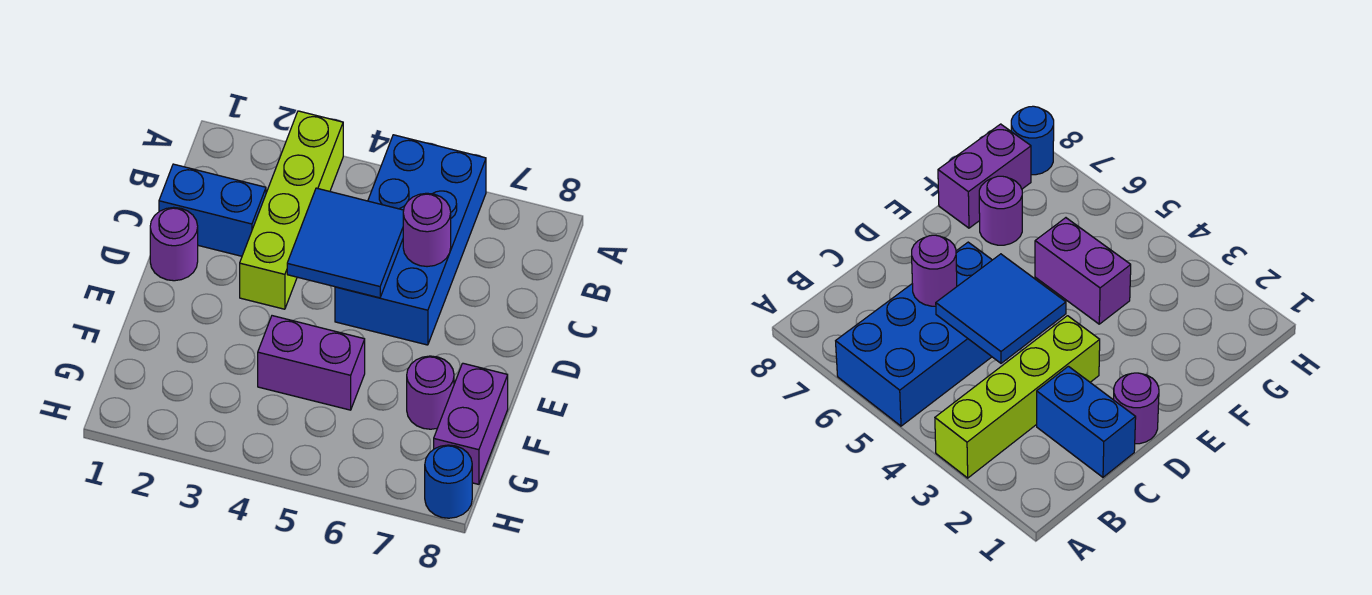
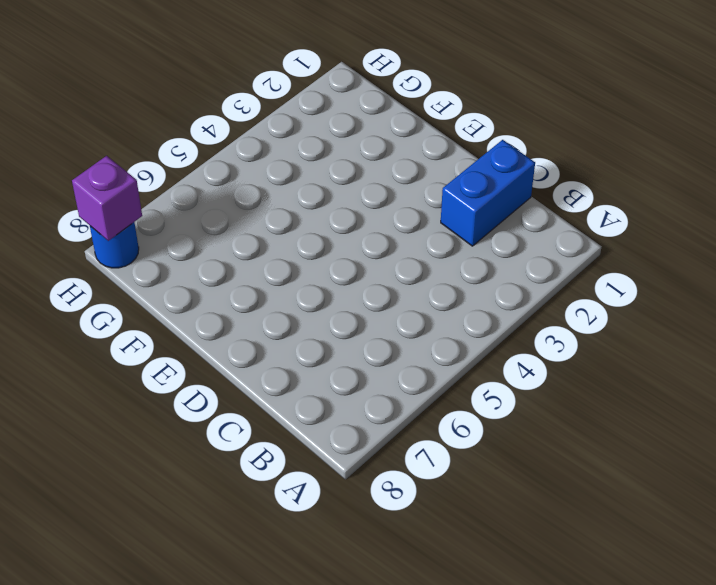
purple 1x1 brick [72,156,142,241] -> none
none -> lime 1x4 brick [240,111,343,309]
none -> blue 2x4 brick [335,135,486,345]

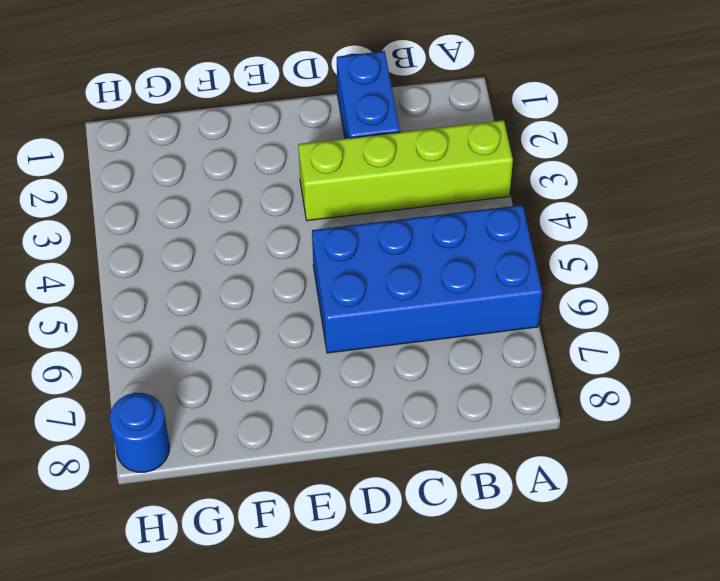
none -> purple 1x1 round brick [150,207,198,281]
none -> purple 1x2 brick [258,316,365,410]

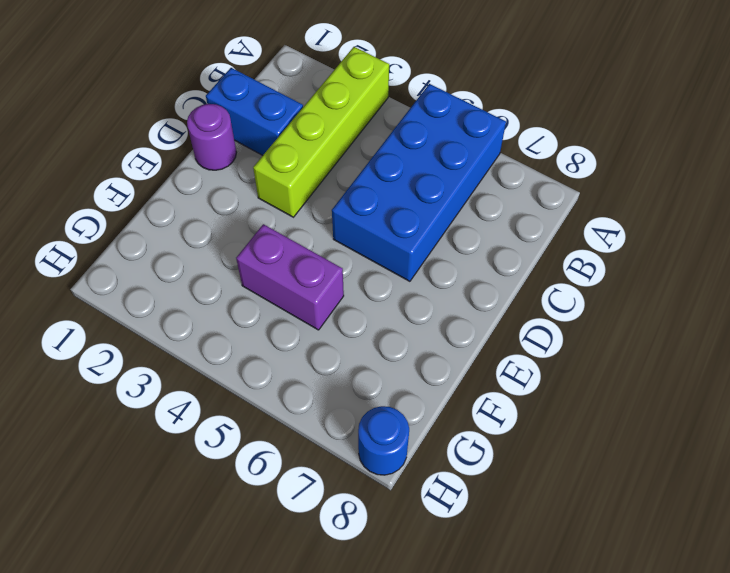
none -> purple 1x1 round brick [407,356,454,429]
none -> purple 1x2 brick [434,363,508,484]

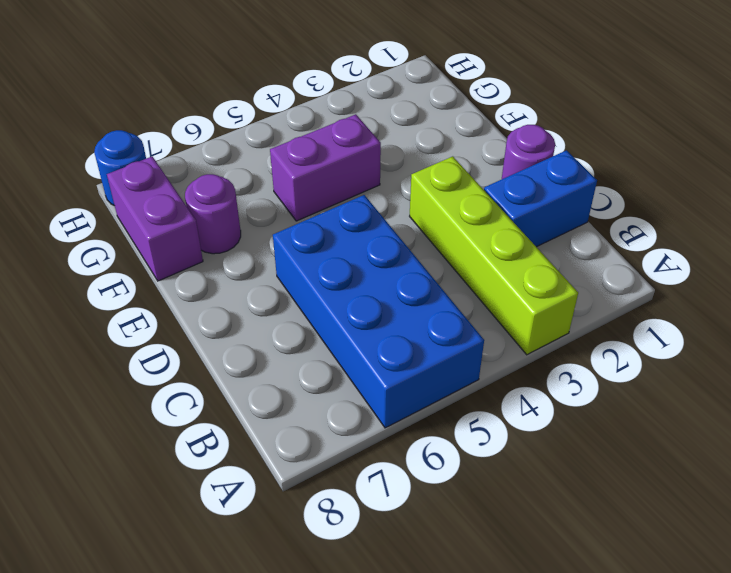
none -> blue 2x2 tile [287,188,404,298]
none -> purple 1x1 round brick [403,193,451,267]

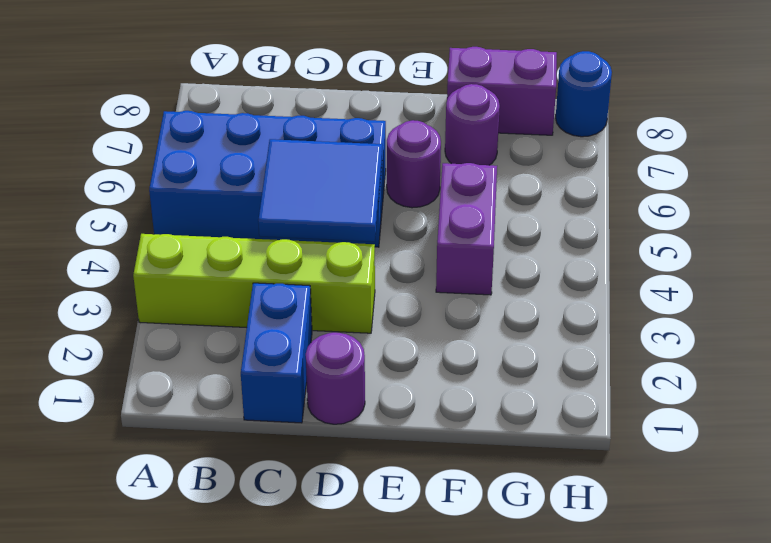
purple 1x1 round brick [387,120,441,208] -> purple 1x1 round brick moved to [403,193,451,267]

